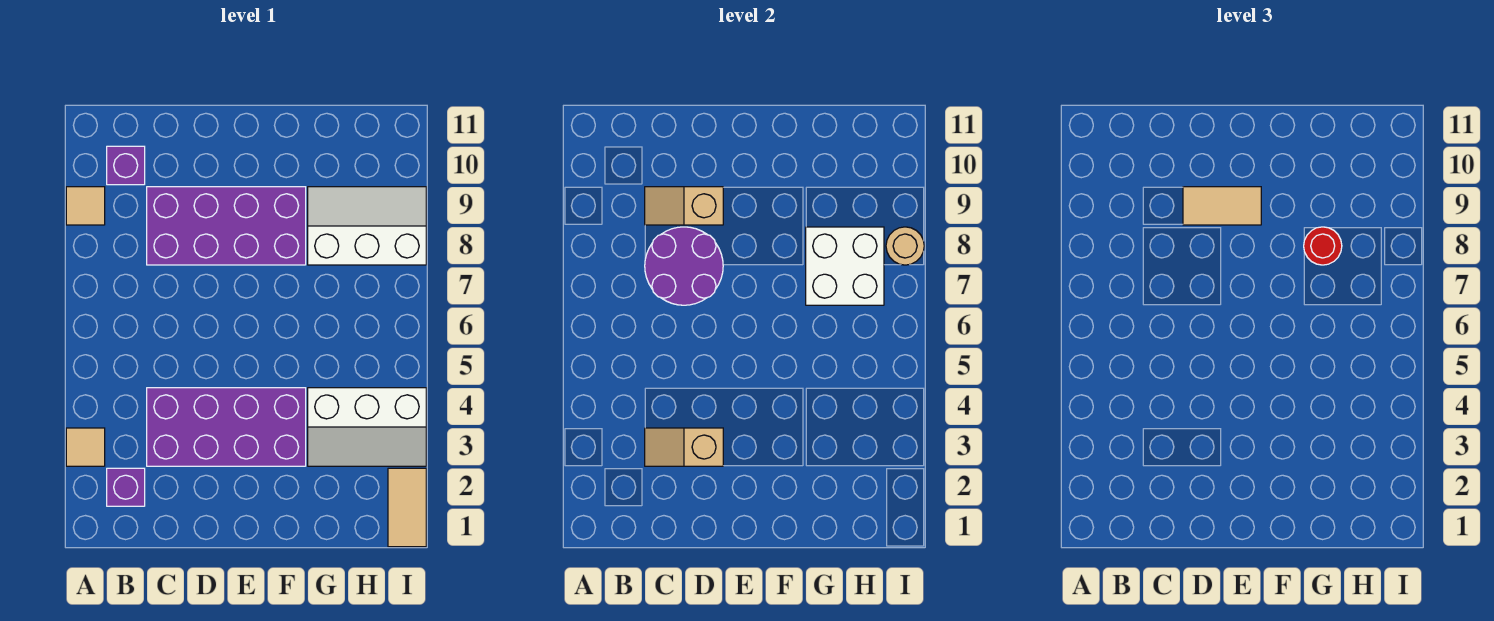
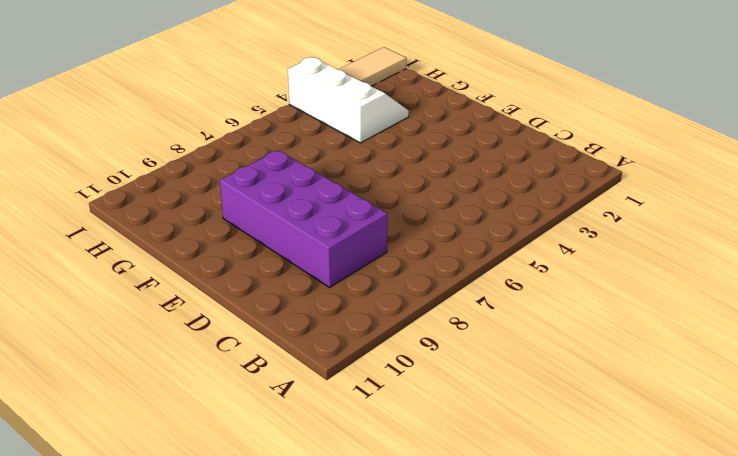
none -> tan 1x1 tile [66,428,105,466]
none -> tan 1x1 tile [66,187,105,225]
none -> purple 1x1 brick [107,468,145,506]

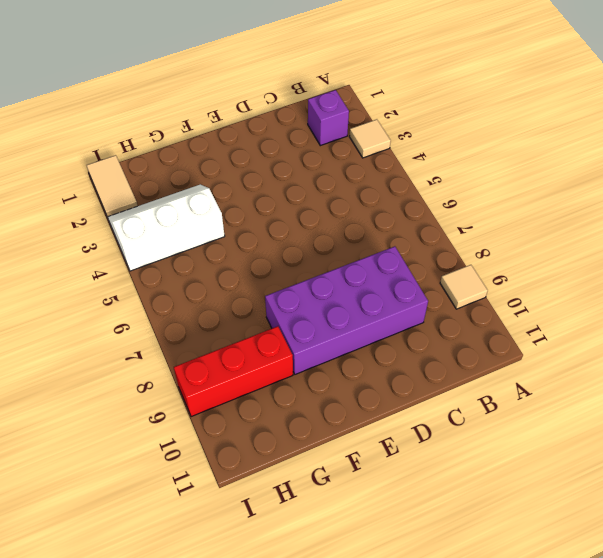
red 1x3 brick [174,326,293,417] -> white 2x3 slope [308,187,426,265]
none -> purple 1x1 brick [107,146,145,185]
none -> purple 2x4 brick [147,388,306,466]
none -> tan 1x2 slope [645,428,723,466]

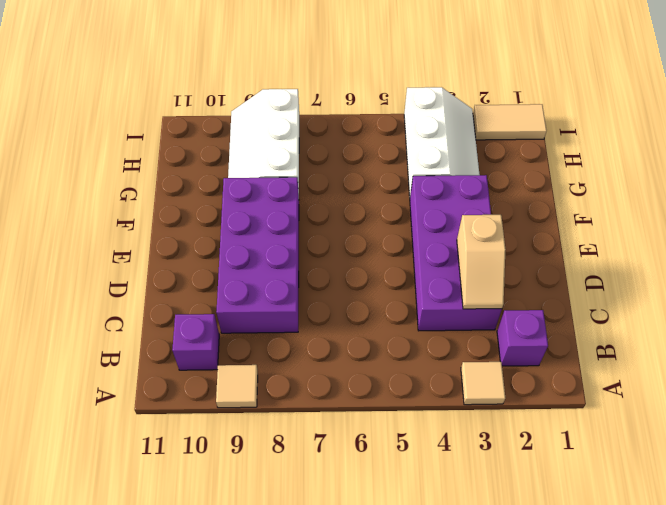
none -> purple 2x2 round brick [645,227,723,305]
none -> tan 1x2 slope [645,187,723,225]
none -> white 2x2 brick [806,227,884,305]

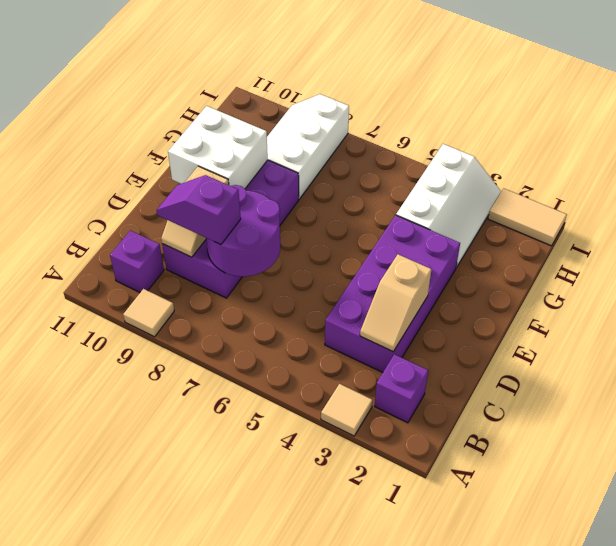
purple 1x2 slope [157,175,241,244] -> none
white 2x2 brick [168,106,268,189] -> white 2x2 brick moved to [806,227,884,305]
none -> tan 1x1 round brick [886,227,924,265]
none -> tan 1x2 tile [1183,187,1261,225]
none -> red 1x1 round brick [1304,227,1342,265]

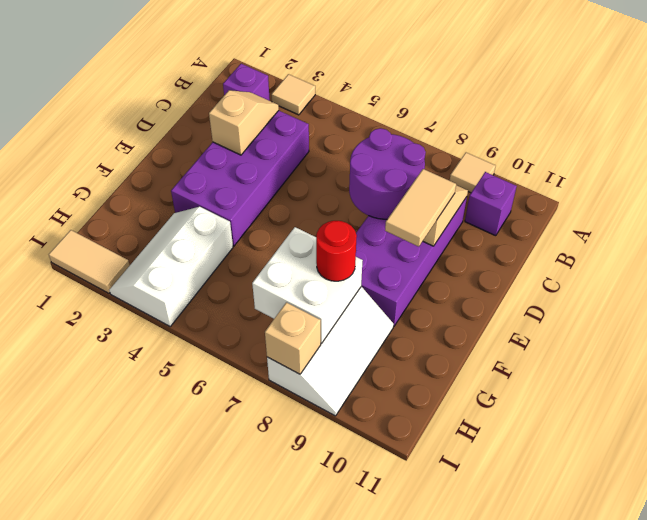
tan 1x1 brick [265,302,321,374] -> tan 1x1 round brick [886,227,924,265]

